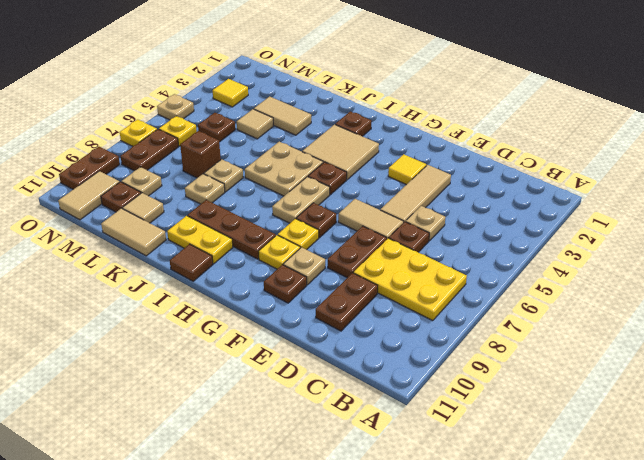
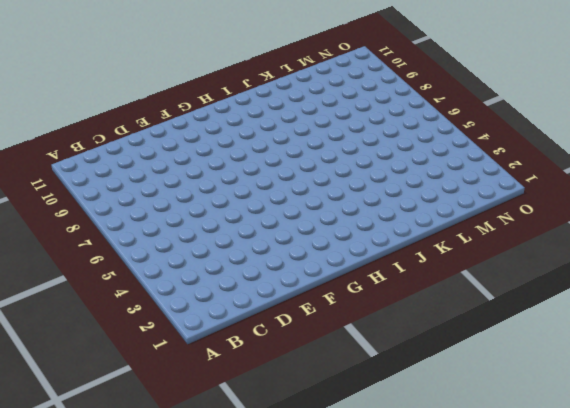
none -> yellow 2x3 plate [353,238,467,321]
none -> tan 1x1 plate [406,206,445,241]
none -> brown 1x1 plate [389,222,429,252]
none -> brown 1x2 plate [316,273,378,331]

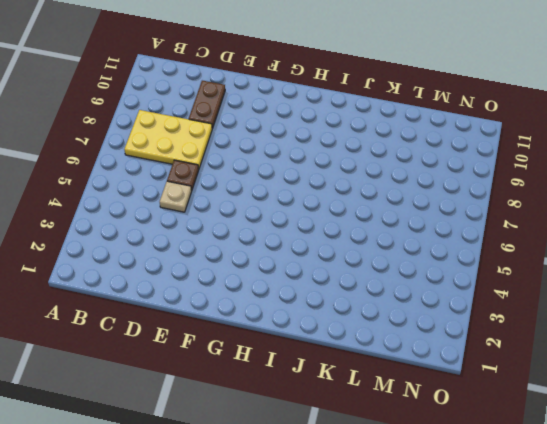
none -> tan 1x3 tile [380,165,451,222]
none -> tan 1x2 tile [338,199,404,239]
none -> brown 1x2 plate [328,226,387,278]
none -> yellow 1x1 tile [388,154,426,185]

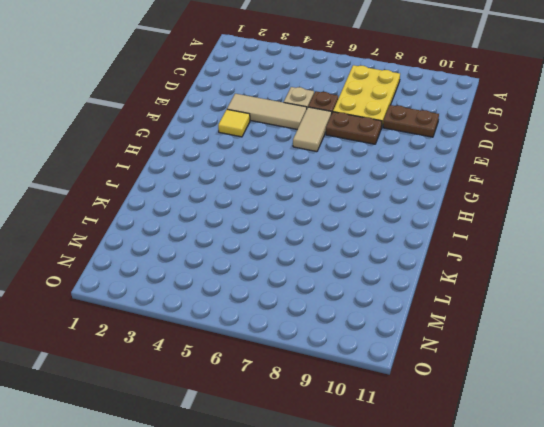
none -> tan 1x1 plate [283,247,325,285]
none -> brown 1x1 plate [264,265,307,303]
none -> brown 1x1 plate [296,203,336,238]
none -> yellow 1x1 plate [278,219,319,250]

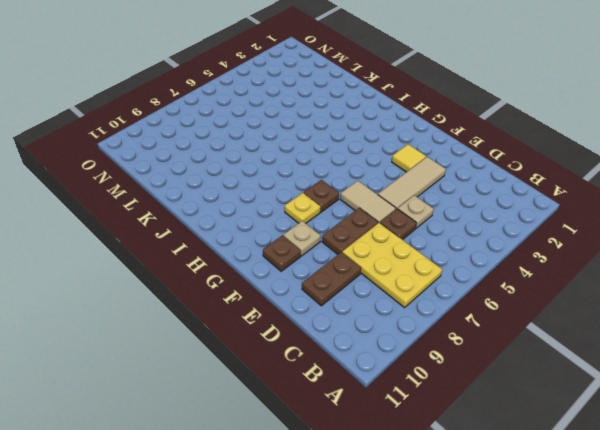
none -> yellow 1x1 plate [259,235,300,269]
none -> tan 2x2 tile [302,125,379,180]
none -> brown 1x1 plate [308,162,347,195]
none -> tan 1x2 plate [272,177,330,223]

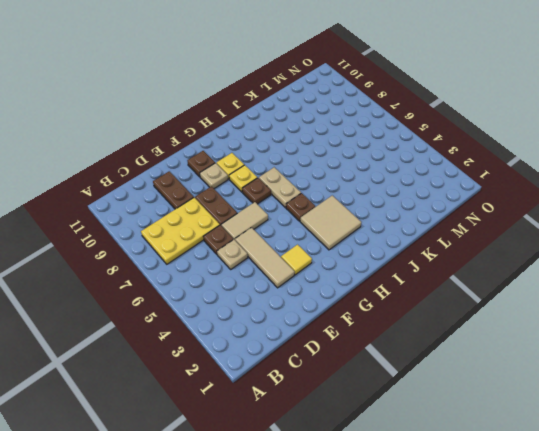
none -> brown 1x3 plate [188,200,276,259]
none -> brown 1x1 plate [335,111,371,136]
none -> tan 2x2 plate [245,142,323,196]
none -> yellow 1x2 plate [167,216,233,264]

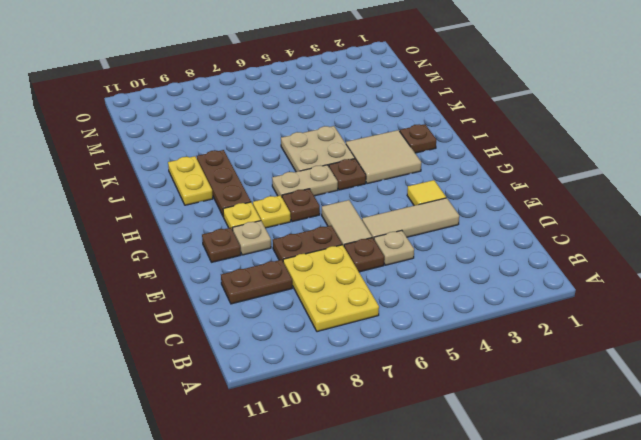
none -> brown 1x1 tile [170,244,213,281]
none -> tan 1x2 tile [254,96,311,135]
none -> tan 1x1 plate [204,159,243,192]
none -> tan 1x1 plate [185,174,225,204]

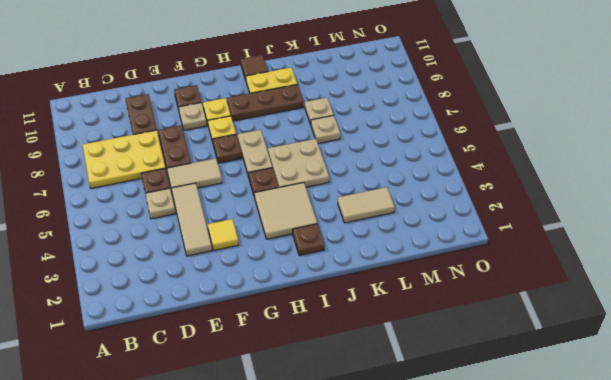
none -> tan 1x2 tile [101,208,166,256]
none -> tan 1x1 tile [237,109,273,139]
none -> brown 1x1 brick [180,131,221,178]
none -> tan 1x1 tile [122,193,164,223]

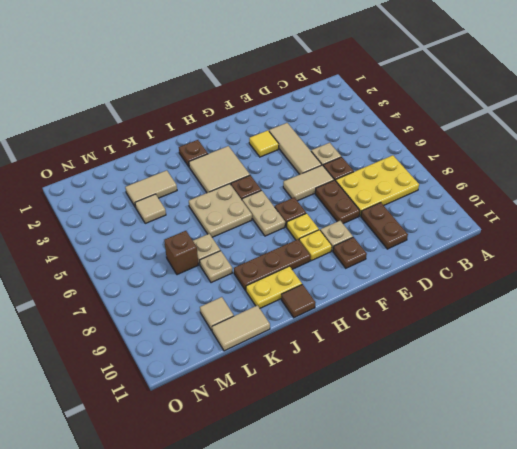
none -> brown 1x1 plate [198,113,235,142]
none -> tan 1x1 plate [121,167,162,196]
none -> brown 1x1 plate [101,182,141,212]
none -> yellow 1x1 tile [213,79,248,107]

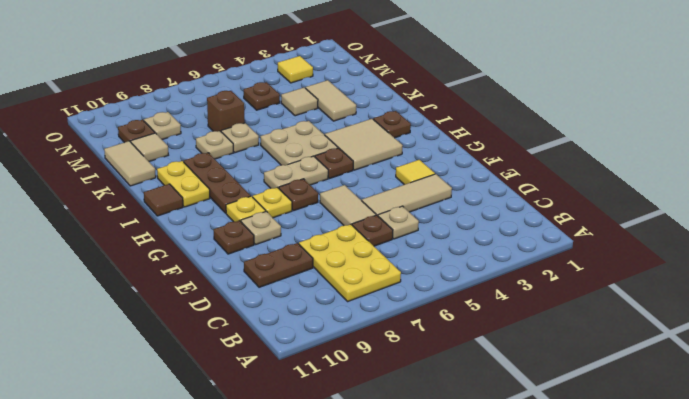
none -> brown 1x2 plate [328,226,387,278]
none -> yellow 1x1 plate [159,116,197,146]
none -> brown 1x2 plate [121,129,179,171]
none -> tan 1x2 tile [58,171,119,220]

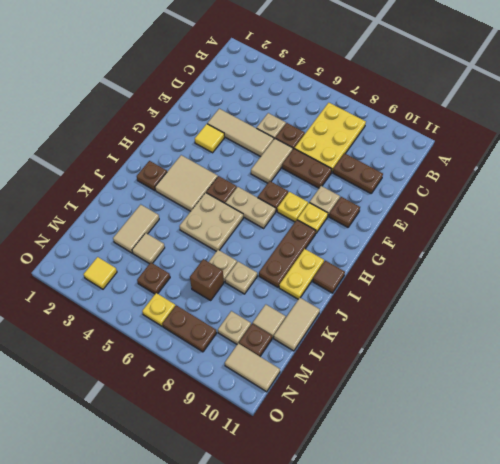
none -> tan 1x1 plate [157,94,194,120]
none -> yellow 1x1 plate [120,120,157,146]
none -> brown 1x2 plate [59,147,120,189]

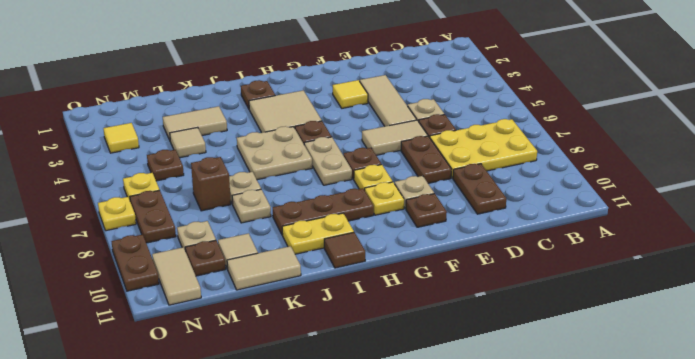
none -> tan 1x1 plate [157,94,194,120]

